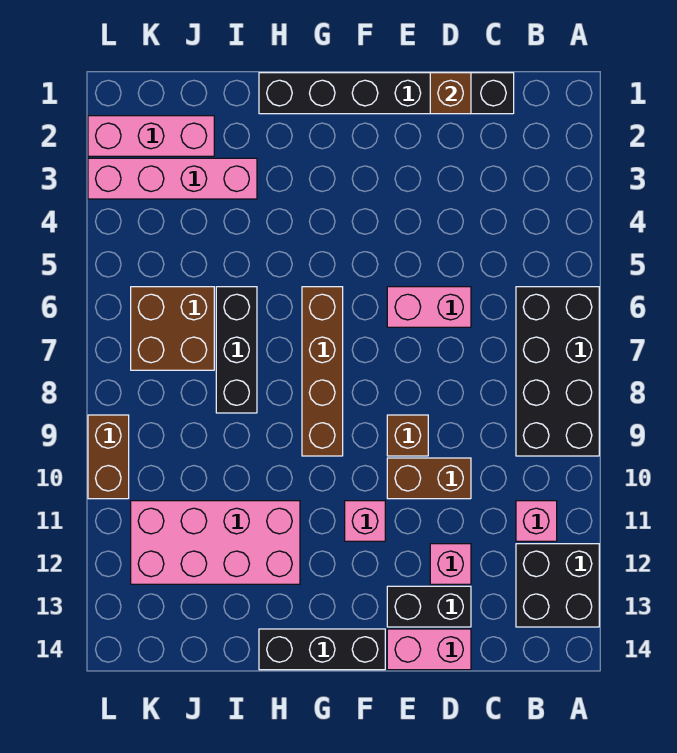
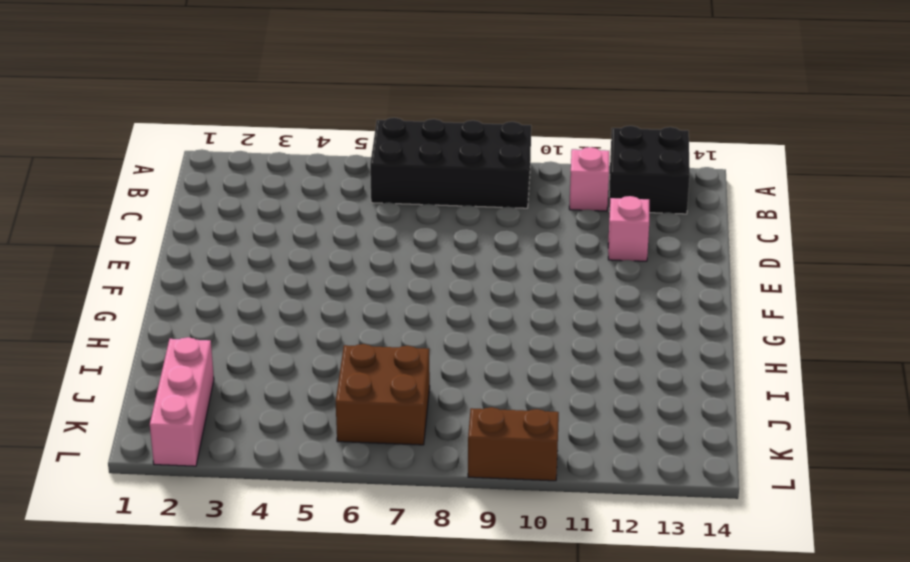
none -> black 1x6 brick [259,73,514,114]
none -> pink 1x2 brick [387,287,471,327]
none -> brown 1x2 brick [387,458,471,499]

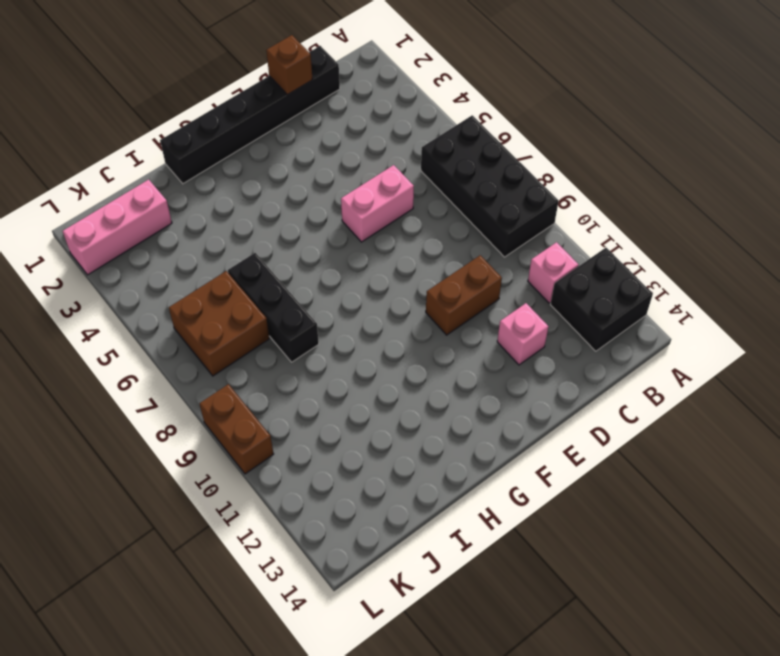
none -> black 1x2 brick [387,586,471,627]
none -> pink 1x2 brick [387,629,471,670]
none -> brown 1x1 brick [387,415,428,456]

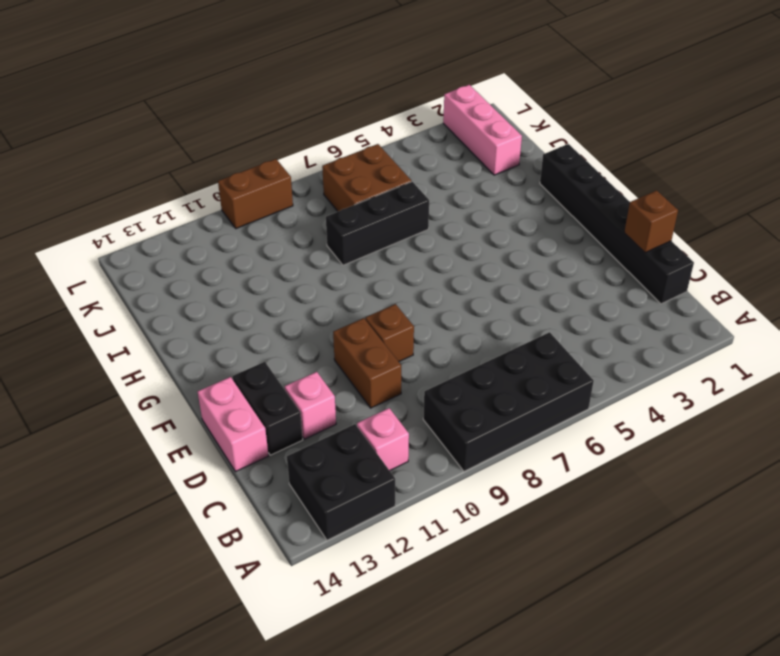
none -> pink 1x2 brick [387,287,471,327]
none -> pink 1x1 brick [345,501,385,541]
none -> black 1x3 brick [259,629,385,670]

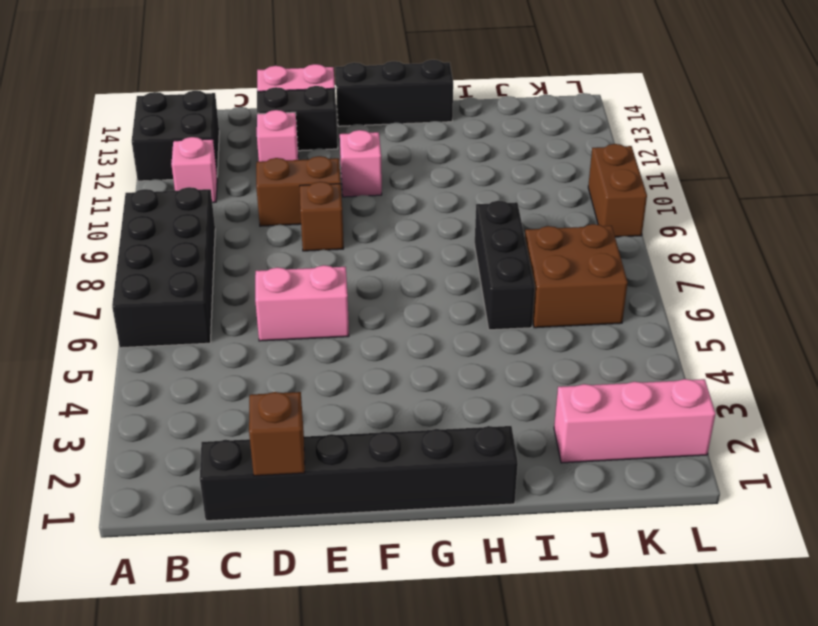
none -> brown 1x4 brick [302,287,343,456]
none -> pink 2x4 brick [131,501,300,584]
none -> pink 1x4 brick [88,158,257,199]

